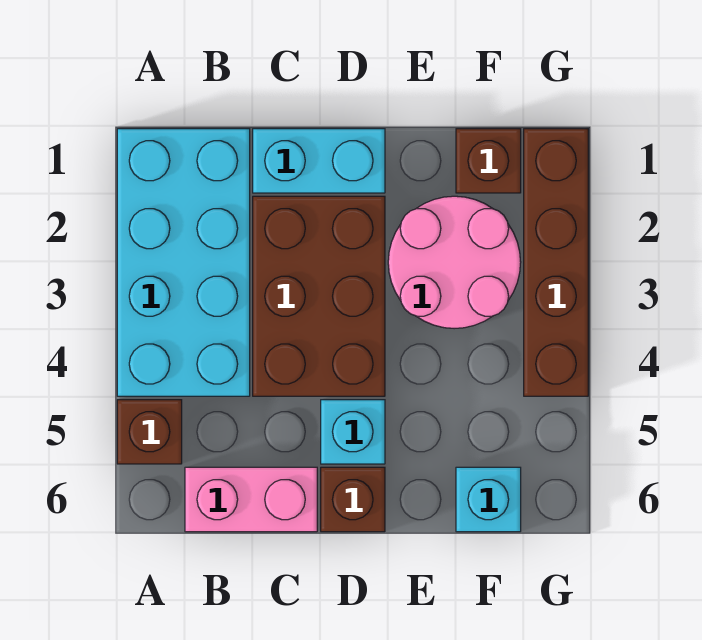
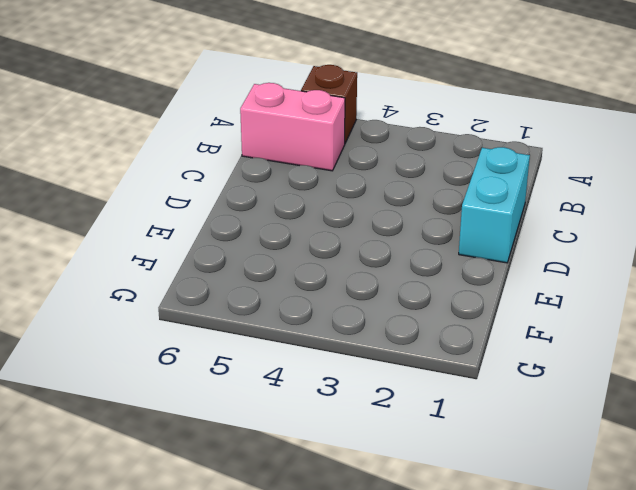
pink 1x2 brick [240,83,345,171] -> pink 1x2 brick turned to [185,467,317,532]
none -> cyan 2x4 brick [117,129,250,396]
none -> brown 2x3 brick [253,196,385,396]

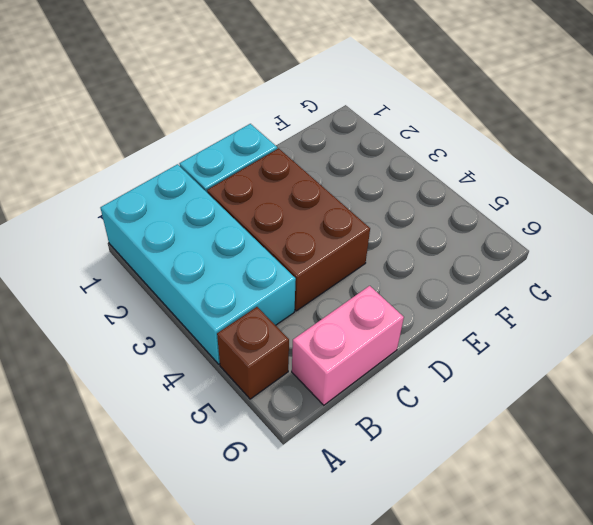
none -> cyan 1x1 brick [321,400,385,464]
none -> brown 1x1 brick [321,467,385,532]

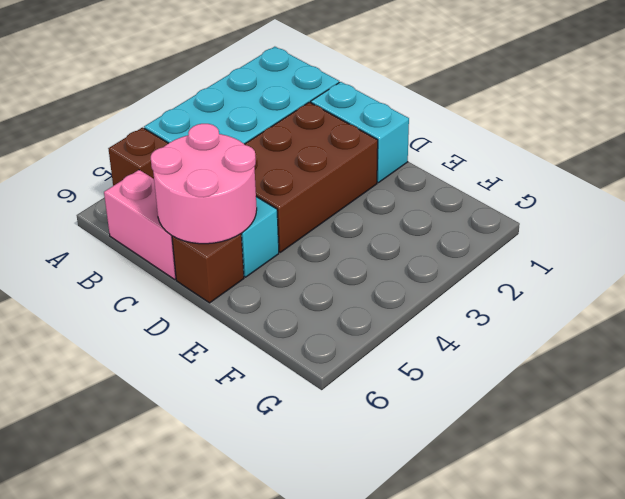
pink 2x2 round brick [151,124,257,244] -> pink 2x2 round brick moved to [388,196,521,329]
none -> brown 1x1 brick [456,129,521,193]
none -> cyan 1x1 brick [456,467,521,532]

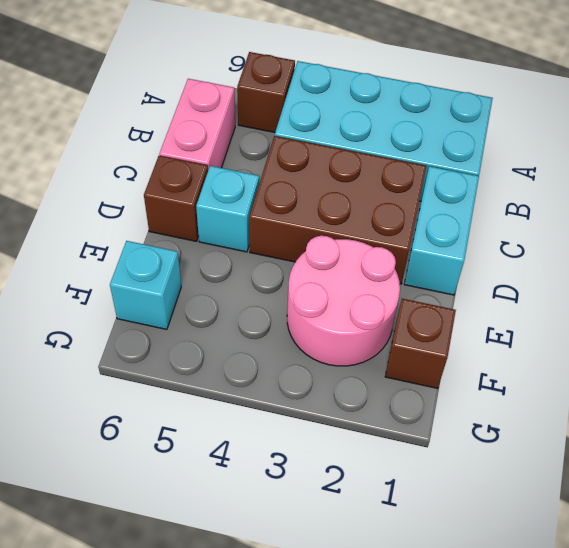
none -> brown 1x4 brick [524,129,588,396]

